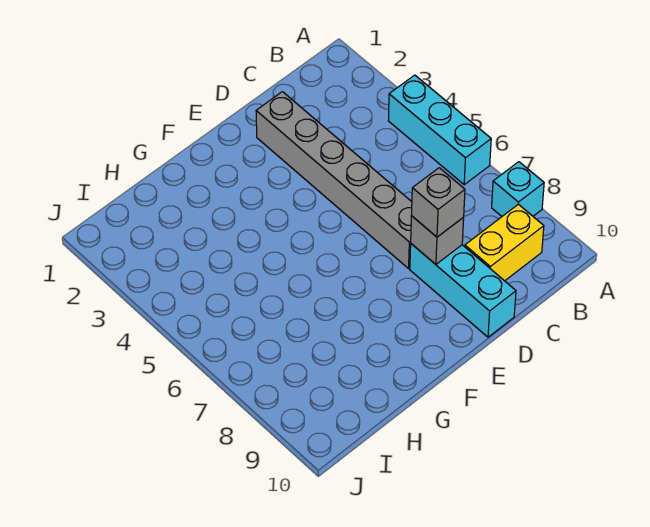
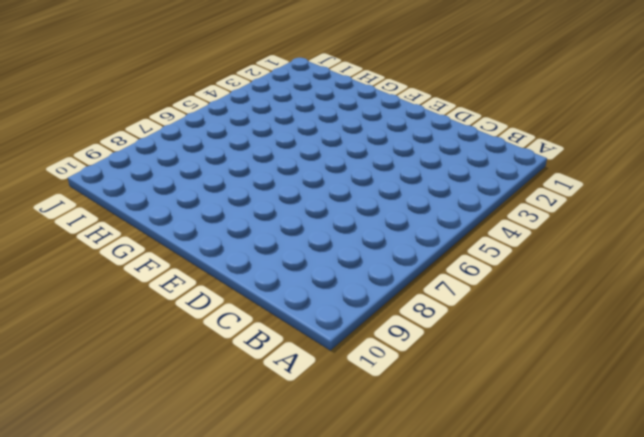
none -> cyan 1x3 brick [388,75,491,185]
none -> cyan 1x1 brick [492,162,544,216]

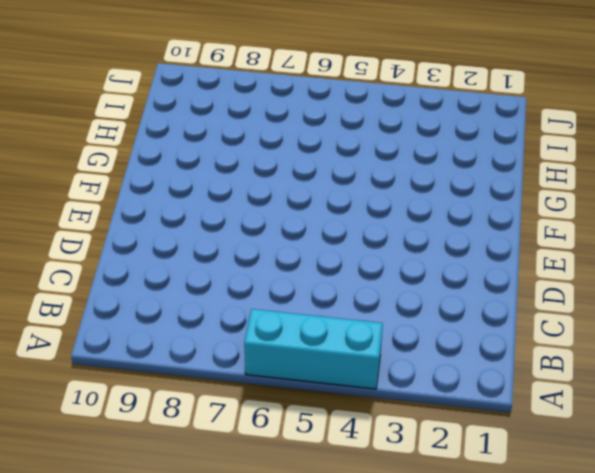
none -> cyan 1x1 brick [492,162,544,216]
none -> yellow 1x2 brick [465,204,544,281]

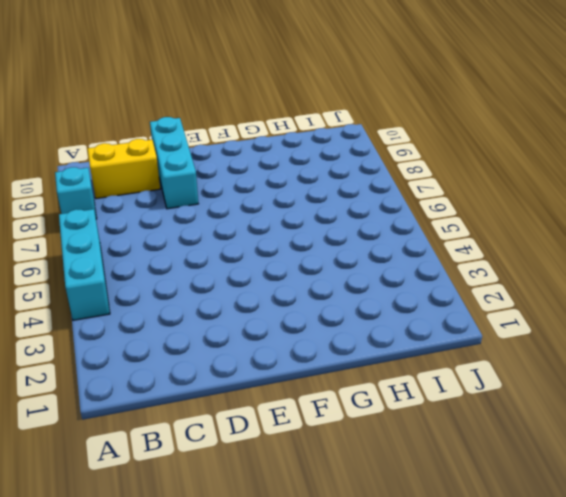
none -> grey 1x6 brick [256,92,412,268]
none -> grey 1x1 brick [411,216,464,264]

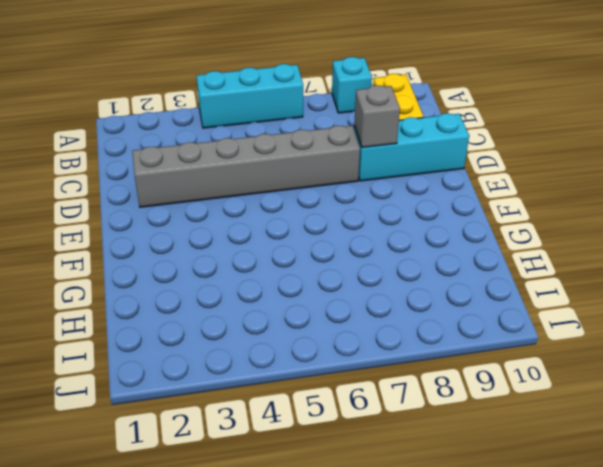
none -> grey 1x1 brick [412,168,465,237]

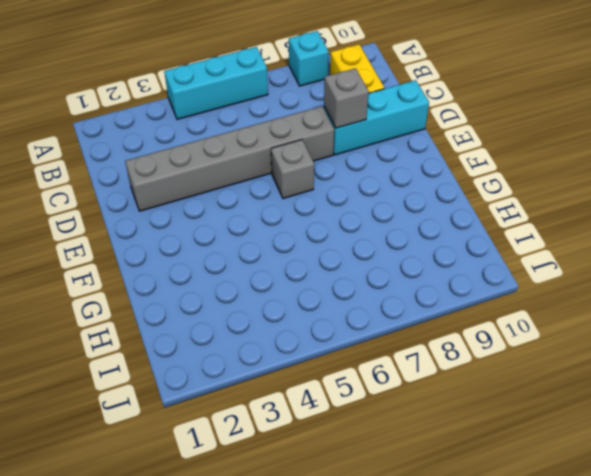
grey 1x1 brick [271,140,314,199] -> grey 1x1 brick moved to [412,168,465,237]

